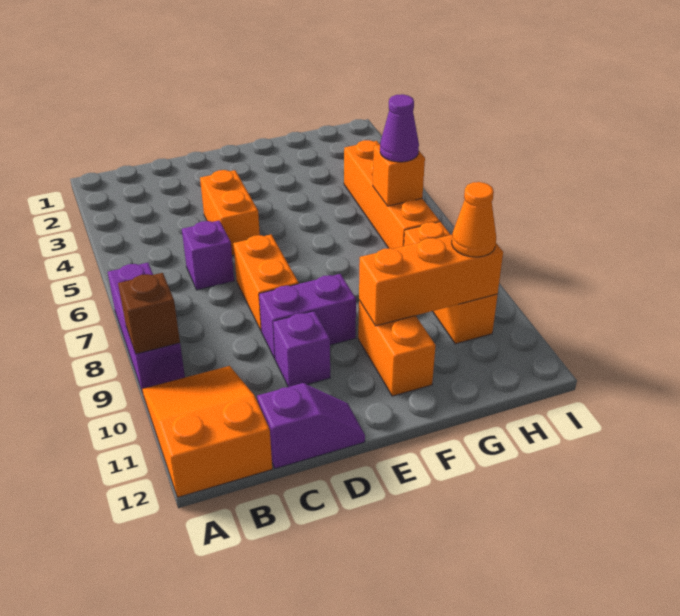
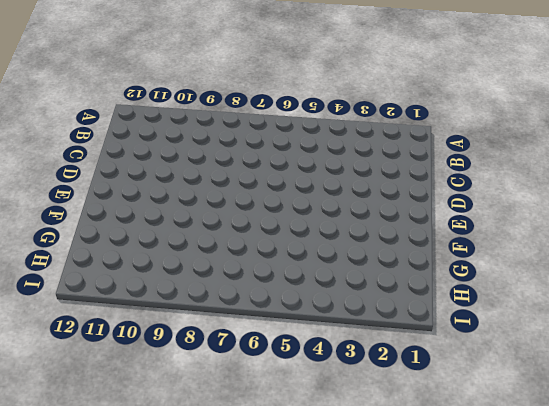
none -> purple 1x3 brick [108,263,185,393]
none -> orange 2x3 slope [142,366,272,497]
none -> purple 1x1 brick [182,220,234,290]

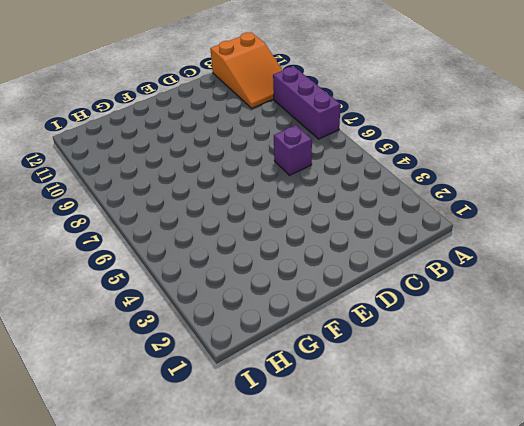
none -> purple 1x2 slope [257,383,365,469]
none -> orange 1x2 brick [200,170,260,255]
none -> orange 1x2 brick [233,234,299,332]

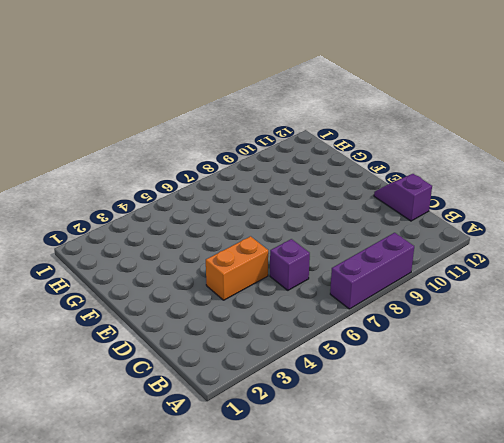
none -> orange 2x3 slope [142,366,272,497]
none -> orange 1x2 brick [233,234,299,332]
none -> purple 1x2 brick [259,274,356,359]

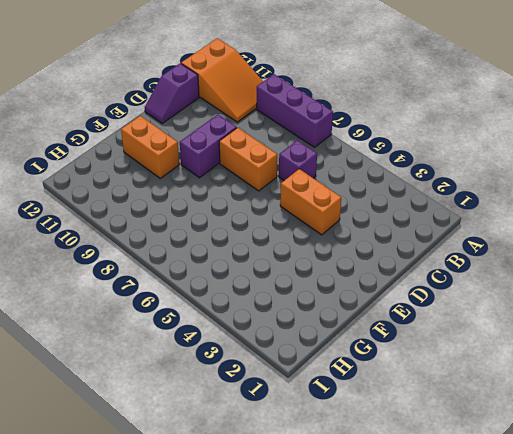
none -> purple 1x1 brick [273,311,330,387]
none -> orange 1x4 brick [344,140,440,249]
none -> orange 1x3 brick [404,222,497,344]

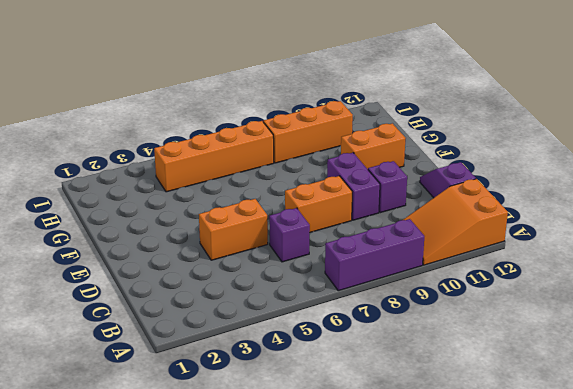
none -> brown 1x1 brick [118,273,180,354]
none -> orange 1x3 brick [359,235,503,326]
none -> orange 1x1 brick [373,145,425,206]

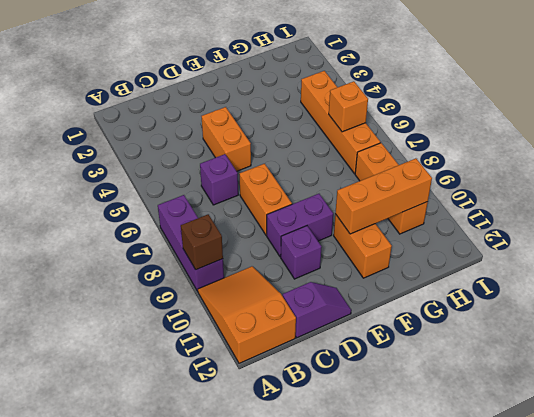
none -> purple 1x1 cone [380,94,419,162]
none -> orange 1x1 cone [452,182,496,257]

